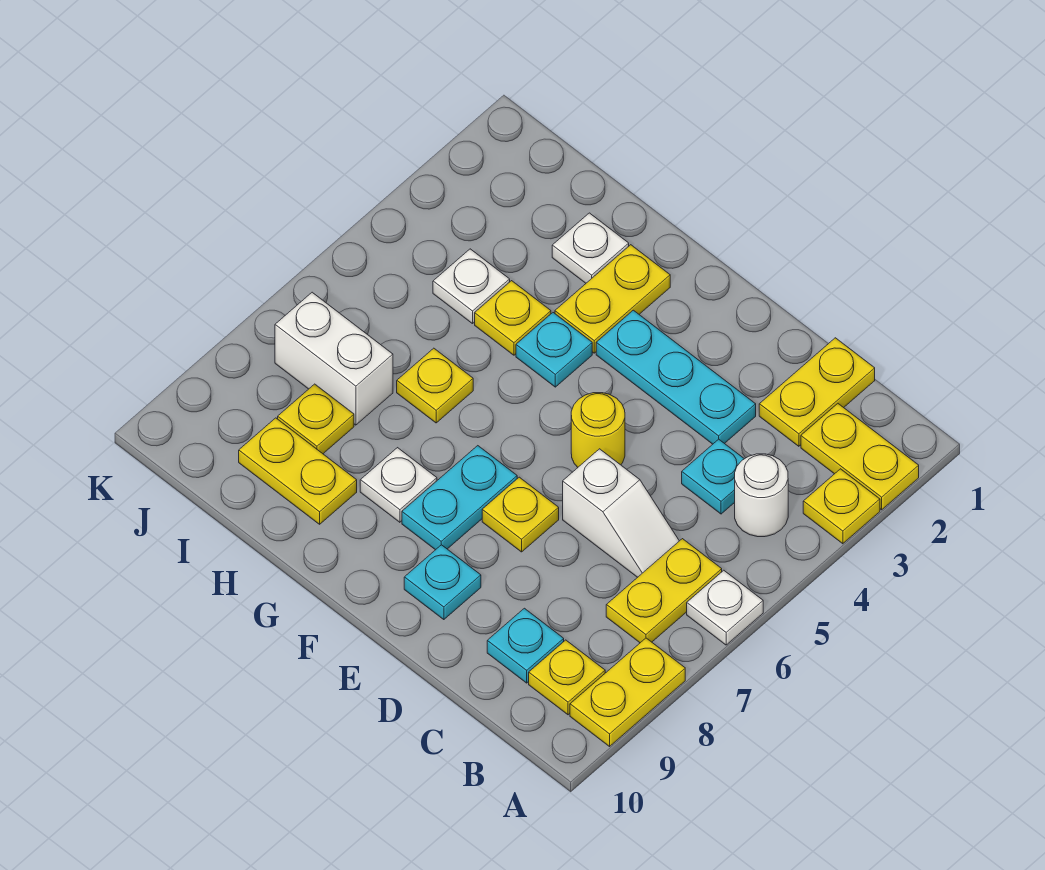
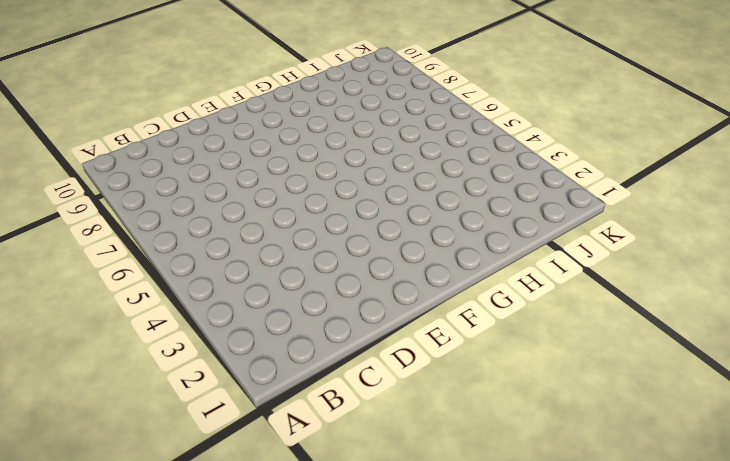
none -> yellow 1x2 plate [801,404,919,510]
none -> yellow 1x1 plate [803,469,880,544]
none -> white 1x1 plate [687,570,763,645]

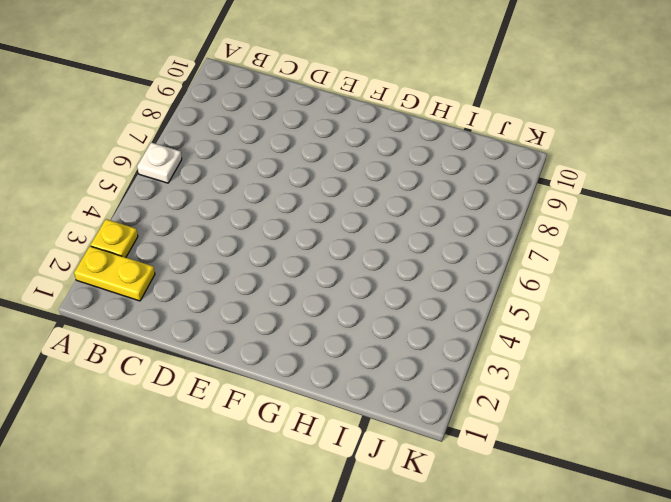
none -> yellow 1x2 plate [570,638,685,746]
none -> white 1x1 round brick [735,454,788,537]
none -> yellow 1x2 plate [606,539,722,643]

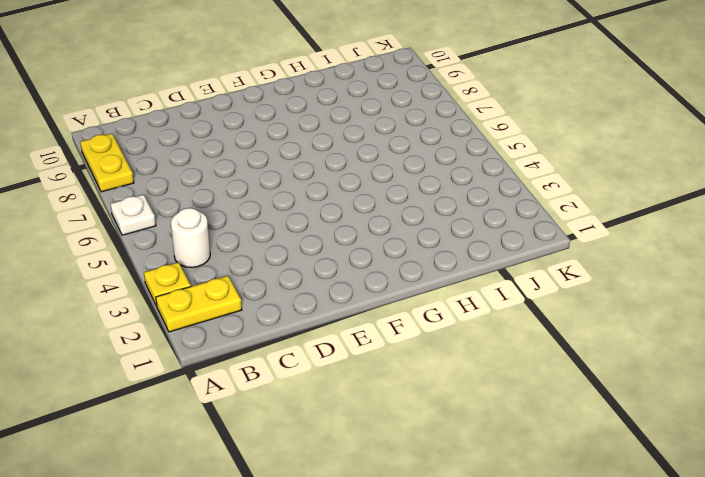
none -> yellow 1x2 plate [606,539,722,643]
none -> yellow 1x1 plate [529,640,605,715]
none -> yellow 1x2 plate [759,338,875,446]

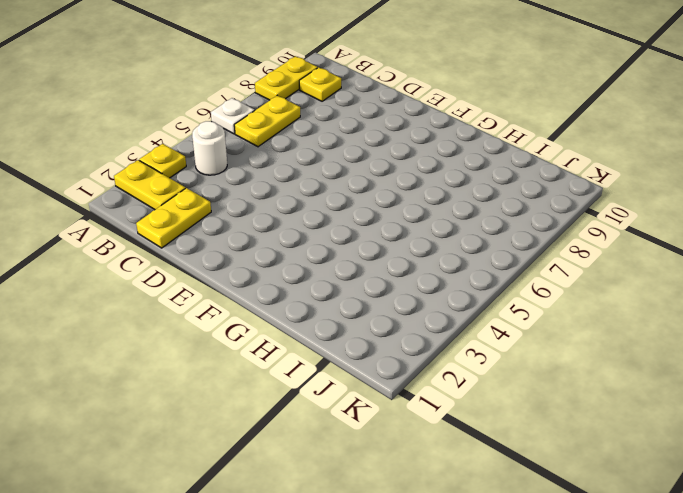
none -> cyan 1x1 plate [682,439,744,514]
none -> white 1x2 slope [563,449,679,577]
none -> cyan 1x1 plate [487,608,564,683]

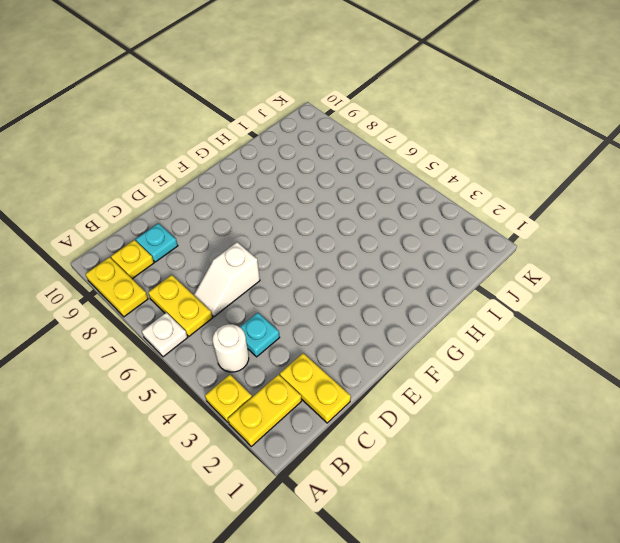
none -> cyan 1x3 plate [596,310,756,444]
none -> yellow 1x1 round brick [571,393,625,467]
none -> yellow 1x1 plate [482,477,559,552]

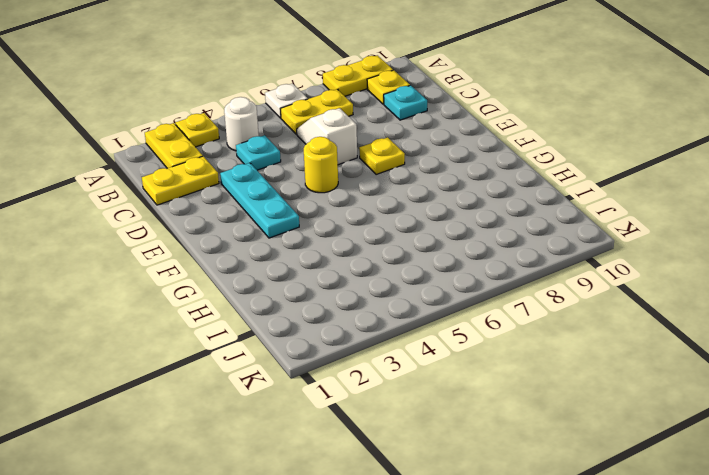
none -> cyan 1x1 plate [404,545,481,620]
none -> cyan 1x2 plate [402,446,517,550]
none -> yellow 1x2 plate [555,245,670,353]

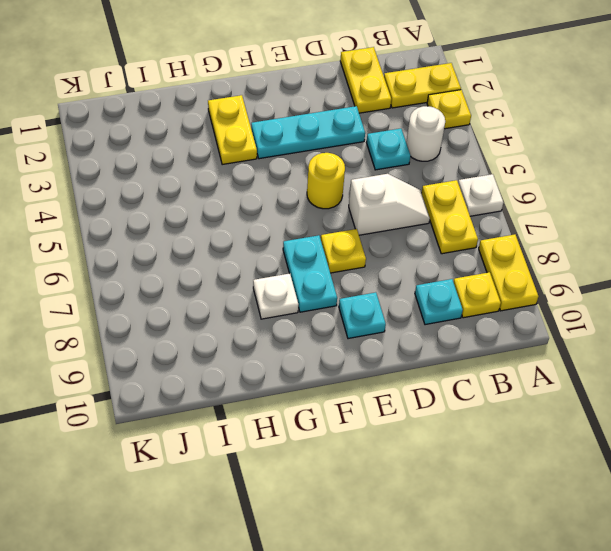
none -> cyan 1x1 plate [516,313,592,387]
none -> white 1x1 plate [552,213,629,283]
none -> yellow 1x1 plate [475,281,551,355]

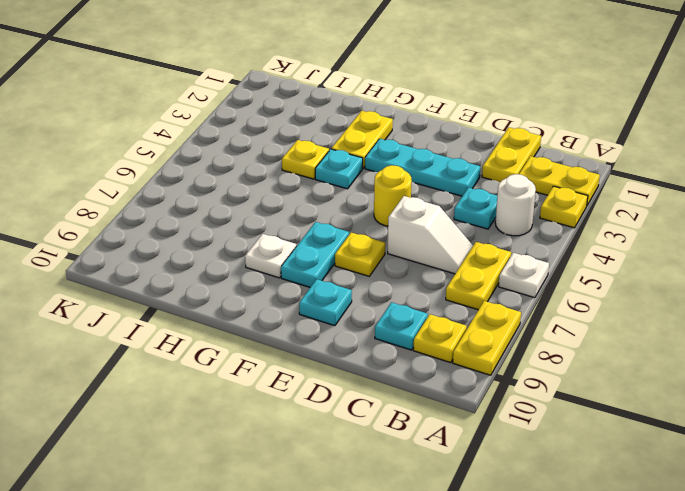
none -> white 1x1 plate [552,213,629,283]
none -> yellow 1x1 plate [397,348,473,423]
none -> yellow 1x2 plate [239,418,357,524]

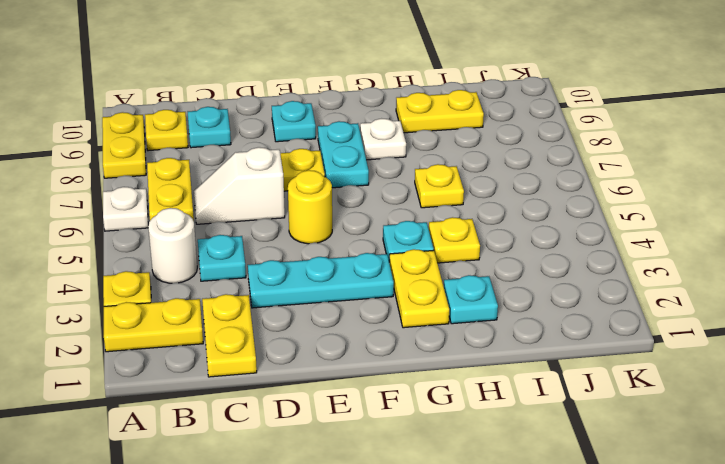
cyan 1x1 plate [444,275,498,324] -> white 1x1 plate [552,213,629,283]
none -> white 1x1 plate [433,249,510,324]
none -> white 1x2 brick [275,292,393,425]
none -> yellow 1x1 plate [278,384,354,454]

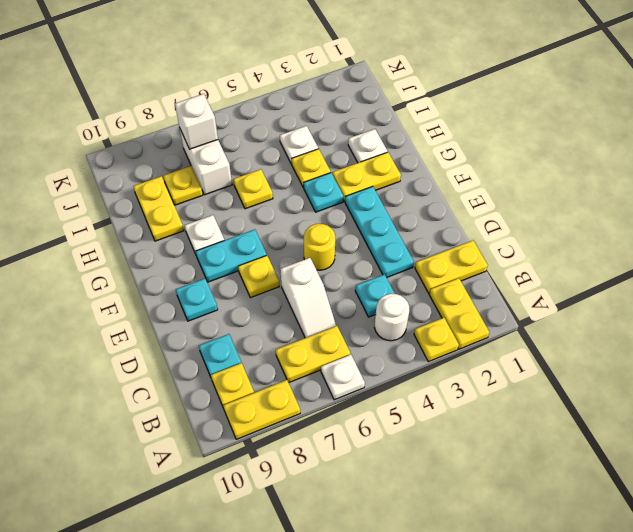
white 1x1 brick [175,94,218,149] -> none

